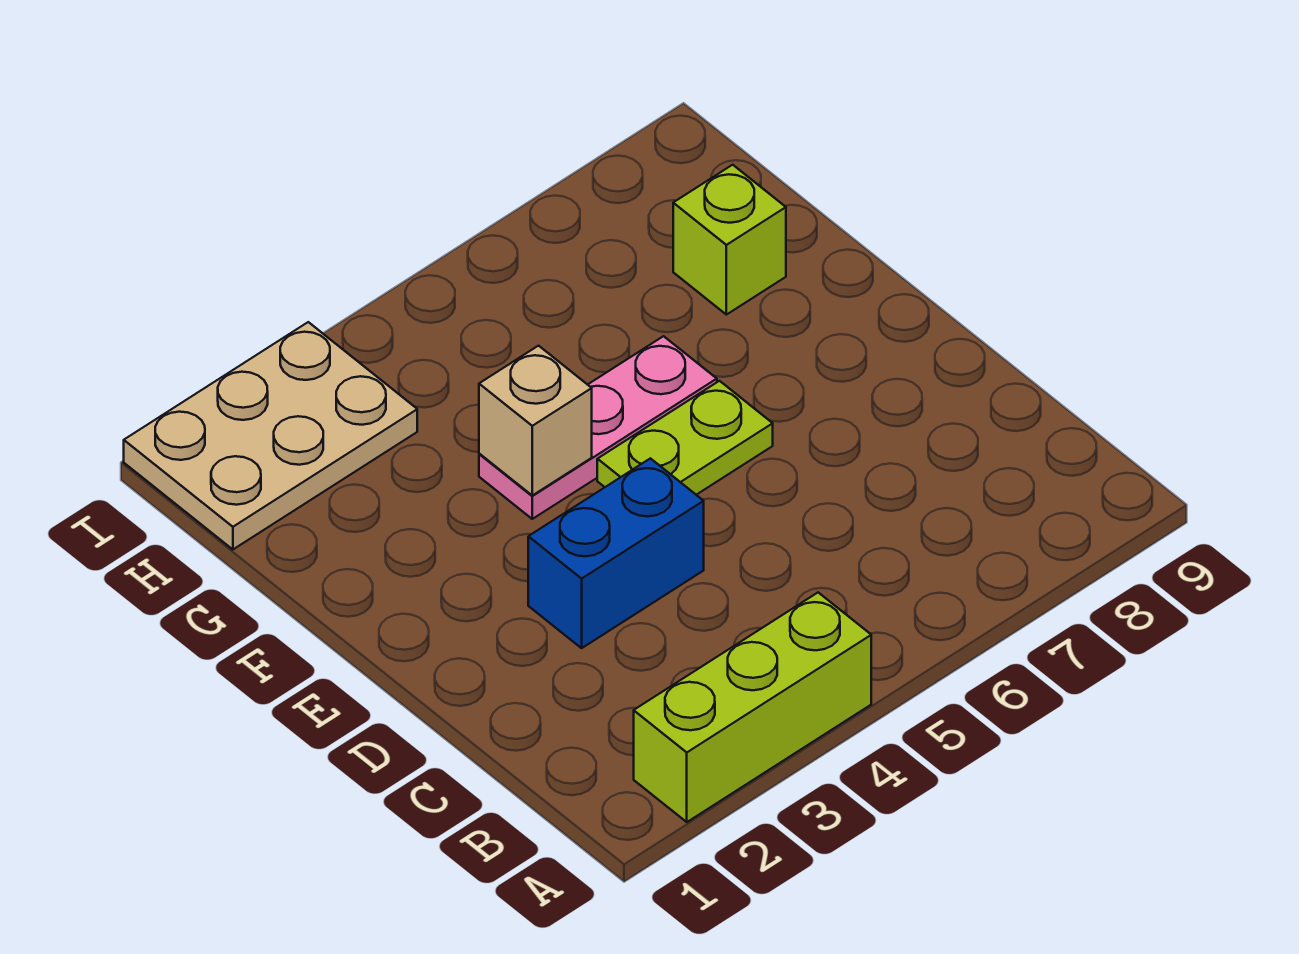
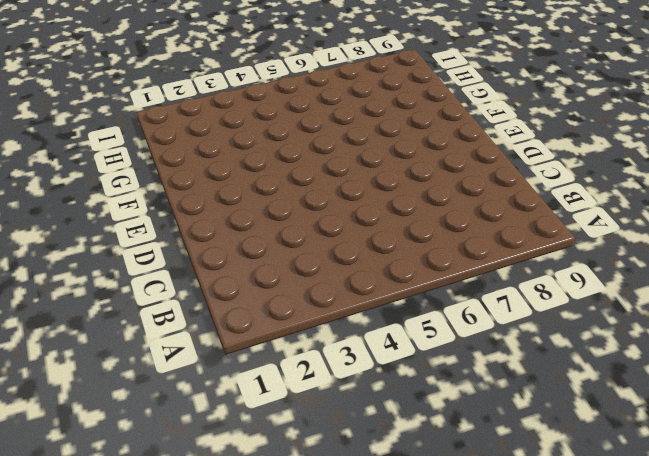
none -> lime 1x3 brick [634,593,871,822]
none -> blue 1x2 brick [528,458,704,648]

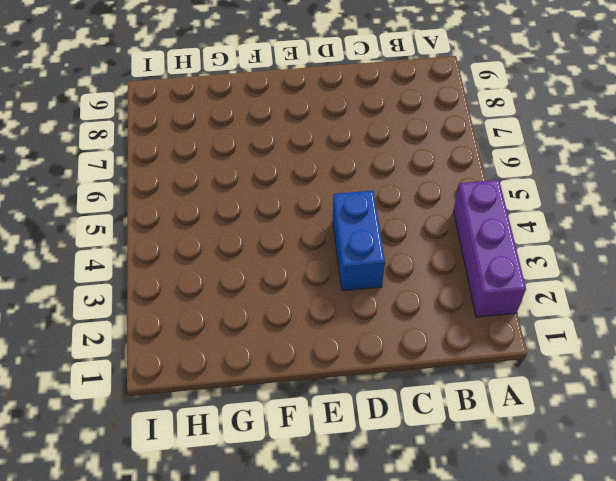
purple 1x3 brick [453,180,526,317] -> lime 1x3 brick [634,593,871,822]
none -> lime 1x2 plate [597,381,773,495]
none -> pink 1x3 plate [479,336,717,519]

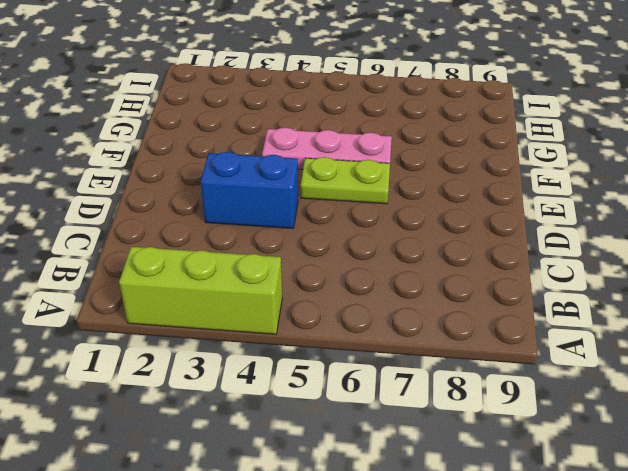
none -> lime 1x1 brick [673,165,786,315]
none -> tan 2x3 plate [124,322,417,549]

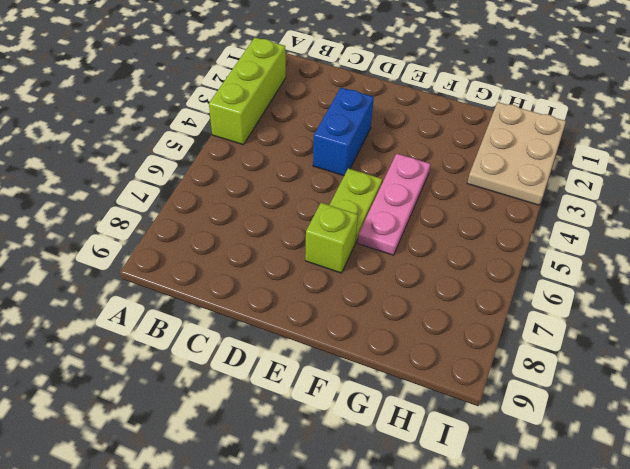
lime 1x1 brick [305,203,358,273] -> lime 1x1 brick moved to [673,165,786,315]
none -> tan 1x1 brick [479,346,592,495]

